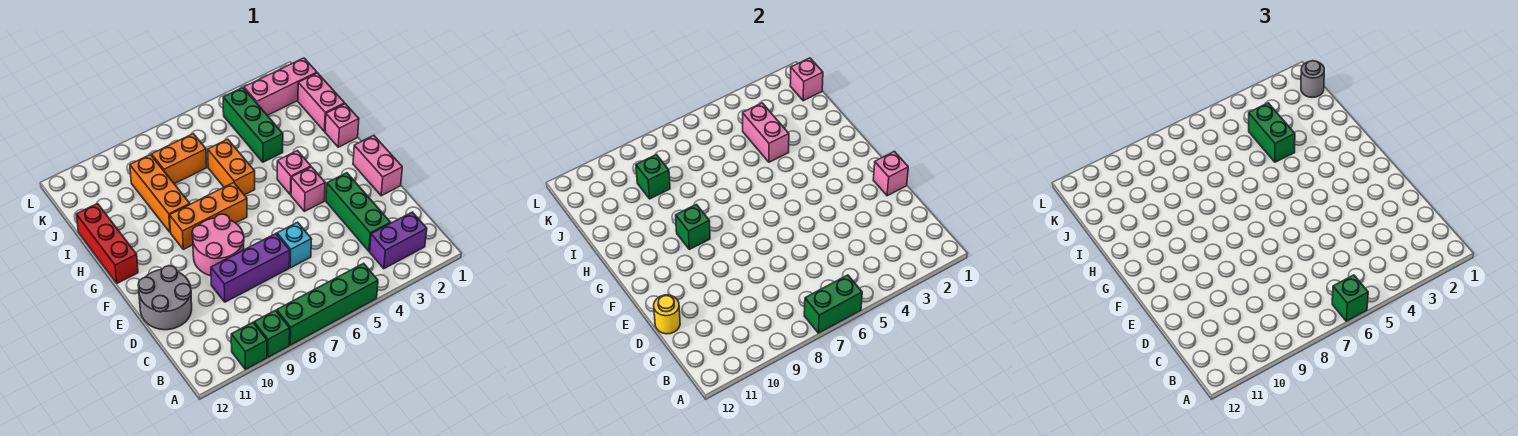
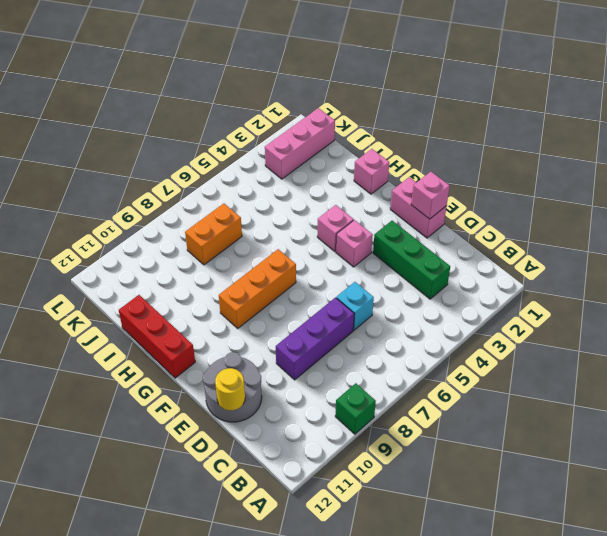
none -> green 1x4 brick [277,263,378,345]
none -> green 1x1 brick [231,322,267,369]
none -> purple 1x2 brick [370,212,427,269]
none -> pink 2x2 round brick [192,214,244,276]

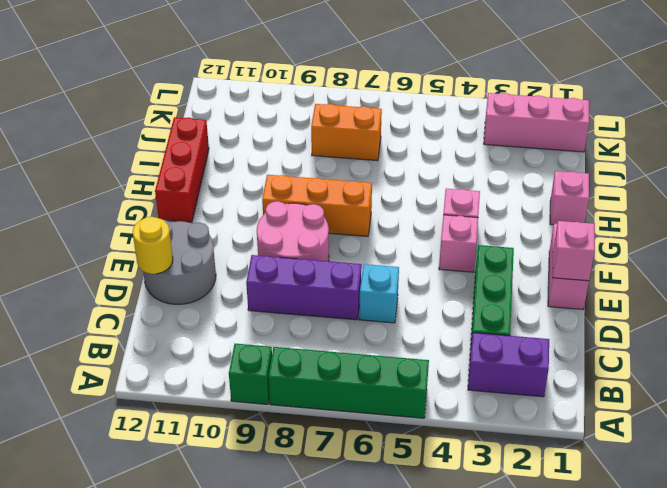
none -> green 1x1 brick [231,322,267,369]
none -> orange 1x2 brick [208,139,255,195]
none -> orange 1x3 brick [130,155,190,232]
none -> pink 1x2 brick [298,73,345,132]

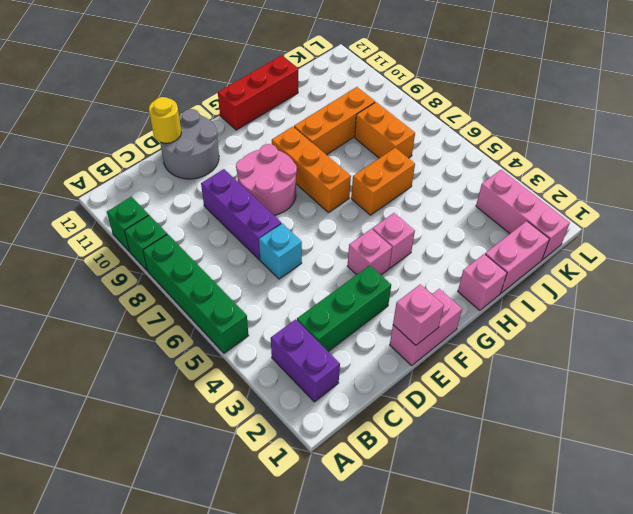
none -> green 1x3 brick [223,88,283,162]
none -> green 1x2 brick [804,275,862,333]
none -> green 1x1 brick [676,204,710,249]
none -> pink 1x2 brick [743,103,789,162]

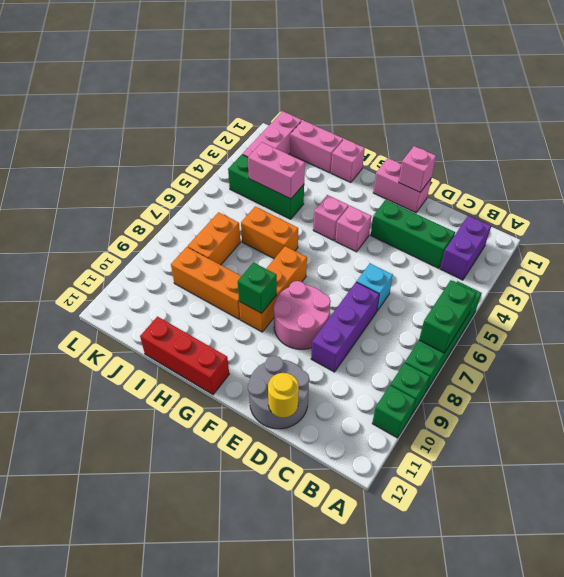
none -> green 1x1 brick [636,155,670,199]
none -> pink 1x1 brick [790,58,823,101]
none -> green 1x1 brick [1332,275,1368,321]
none -> green 1x2 brick [1249,103,1295,162]

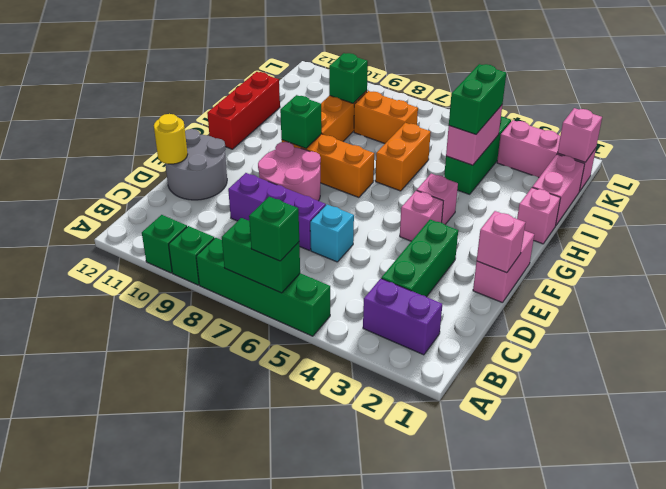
none -> grey 1x1 round brick [1301,61,1324,97]

